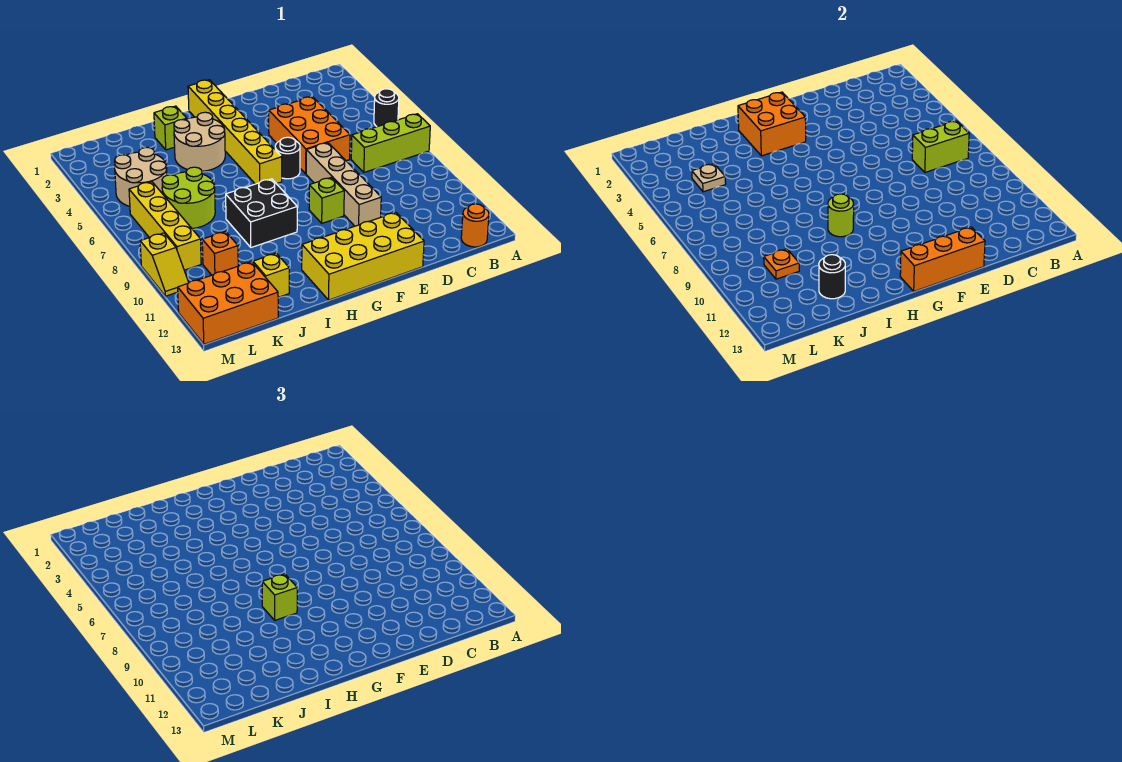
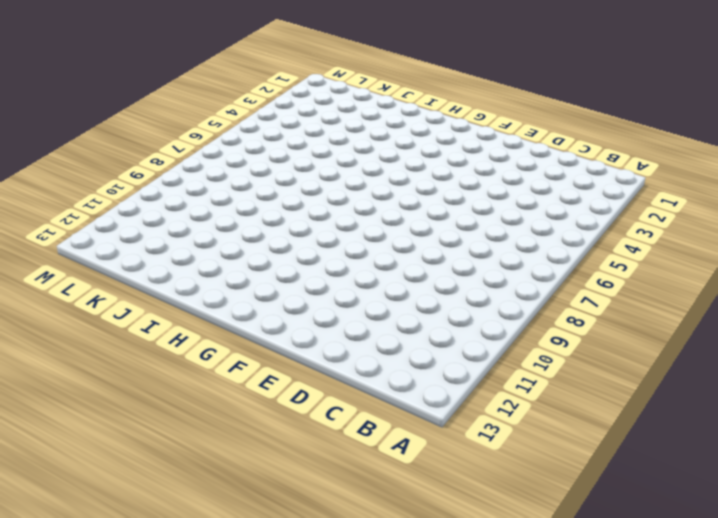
none -> black 1x1 round brick [374,89,399,127]
none -> lime 1x3 brick [351,114,430,172]
none -> orange 1x1 round brick [461,204,489,247]

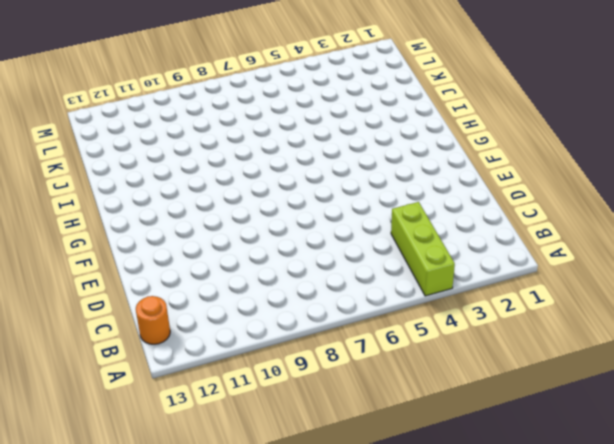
lime 1x3 brick [391,202,455,296] -> lime 1x3 brick moved to [351,114,430,172]
none -> black 1x1 round brick [374,89,399,127]
none -> orange 2x3 brick [269,97,350,174]
none -> tan 1x4 brick [306,143,381,226]

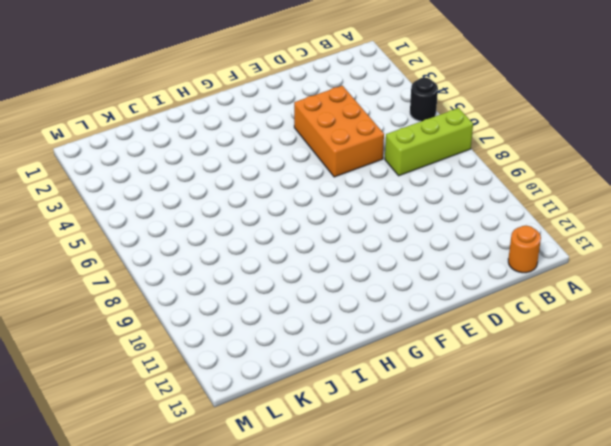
none -> tan 1x4 brick [306,143,381,226]
none -> yellow 2x4 brick [302,212,424,300]
none -> black 1x1 round brick [275,137,300,179]

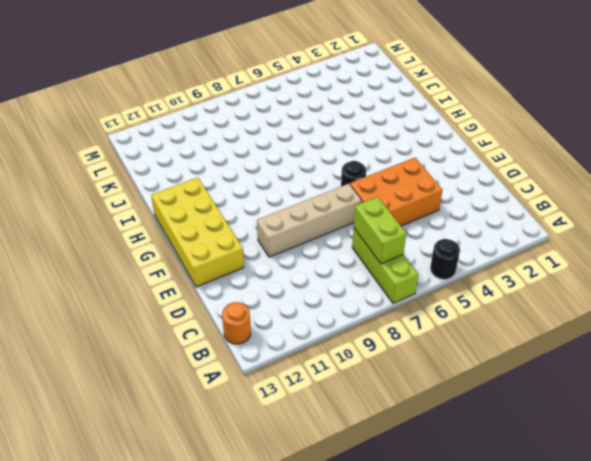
none -> lime 1x1 brick [309,177,344,223]
none -> yellow 1x6 brick [188,80,282,184]
none -> tan 2x2 round brick [174,112,225,171]

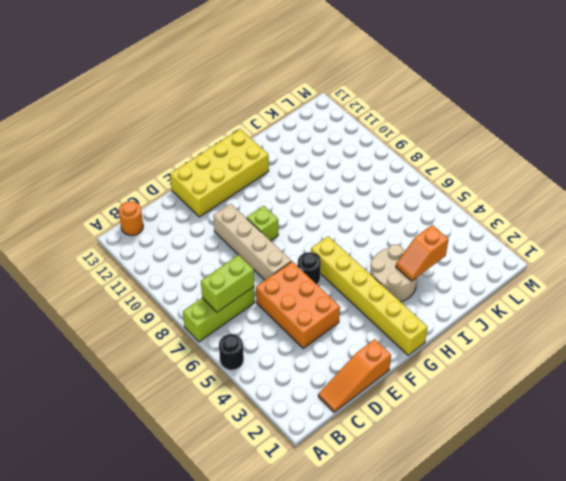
orange 1x3 slope [318,339,391,412] -> none
orange 1x2 slope [396,225,449,281] -> none
none -> black 2x2 brick [226,179,297,247]
none -> lime 1x1 brick [154,106,187,150]
none -> lime 2x2 round brick [162,167,215,228]

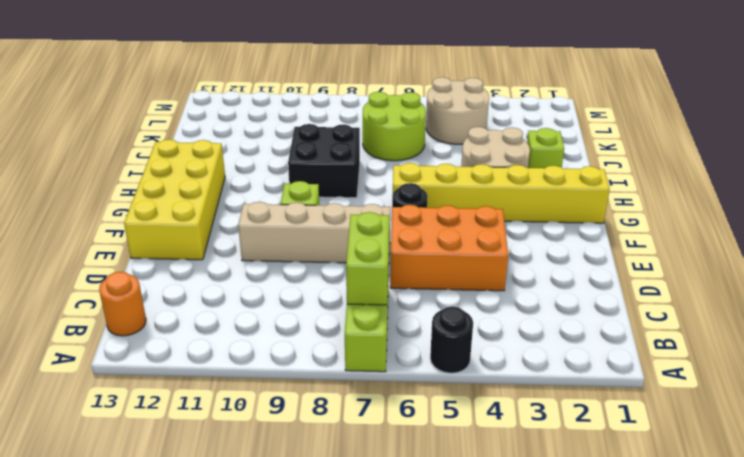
none -> yellow 1x1 brick [253,253,289,297]
none -> orange 1x1 brick [202,232,238,275]
none -> orange 2x3 brick [178,262,278,344]

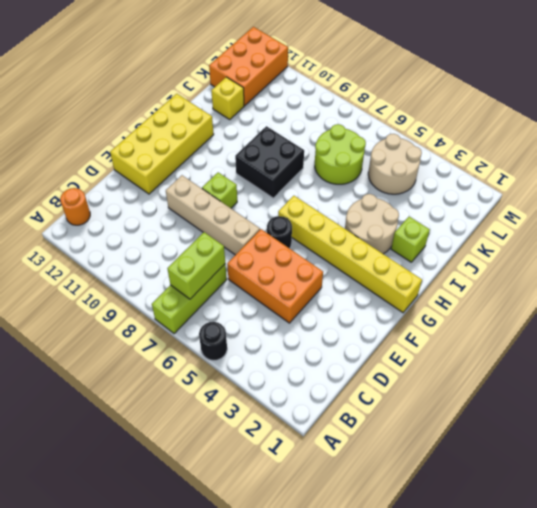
none -> orange 1x1 brick [202,232,238,275]
none -> yellow 1x4 brick [129,182,201,270]
none -> yellow 1x2 slope [140,233,189,296]

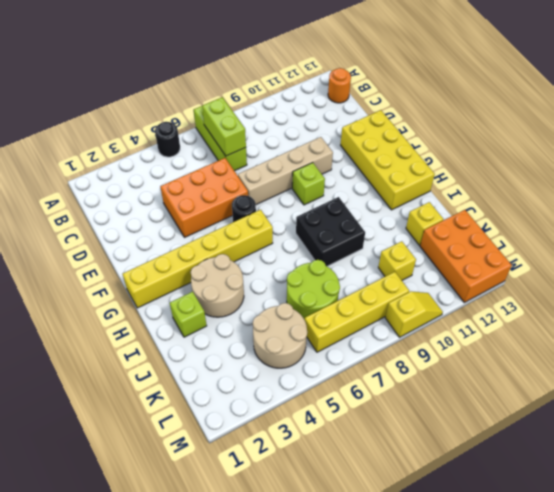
yellow 1x1 brick [378,241,416,280] -> orange 1x1 brick [202,232,238,275]
none -> orange 1x3 brick [900,227,985,291]
none -> orange 2x2 brick [738,92,806,156]
none -> lime 1x1 round brick [828,194,854,237]

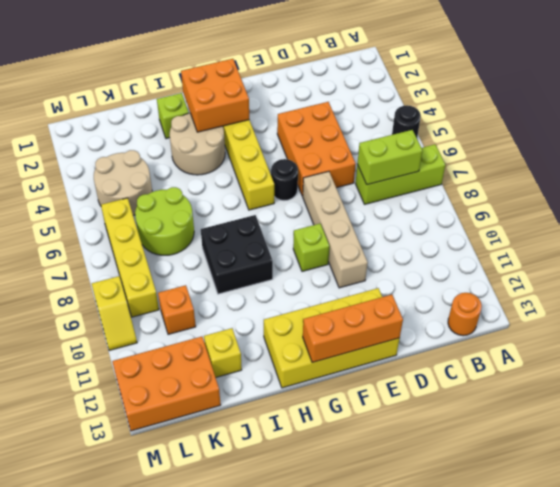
none -> lime 1x1 round brick [828,194,854,237]
none -> black 1x1 round brick [819,255,845,299]
none -> tan 1x1 plate [692,164,726,192]

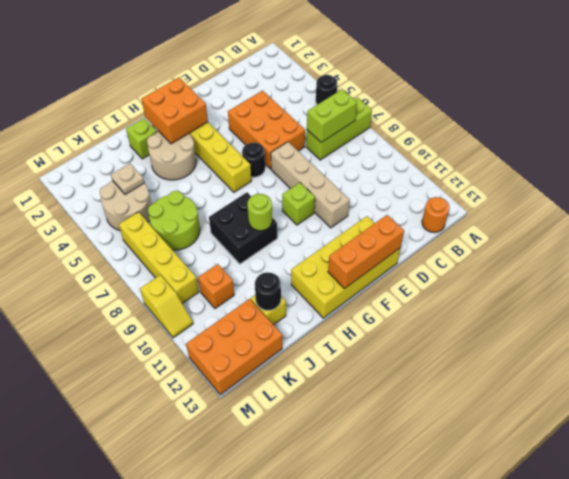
none -> orange 1x1 plate [764,249,799,279]
none -> lime 1x1 brick [262,574,297,620]

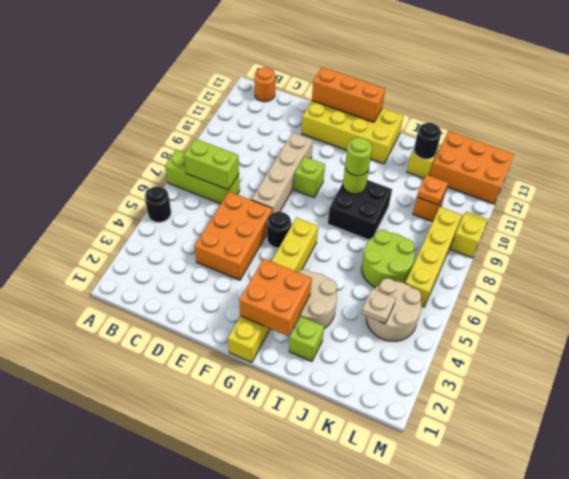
lime 1x1 round brick [345,137,372,176] -> lime 1x1 brick [262,574,297,620]

